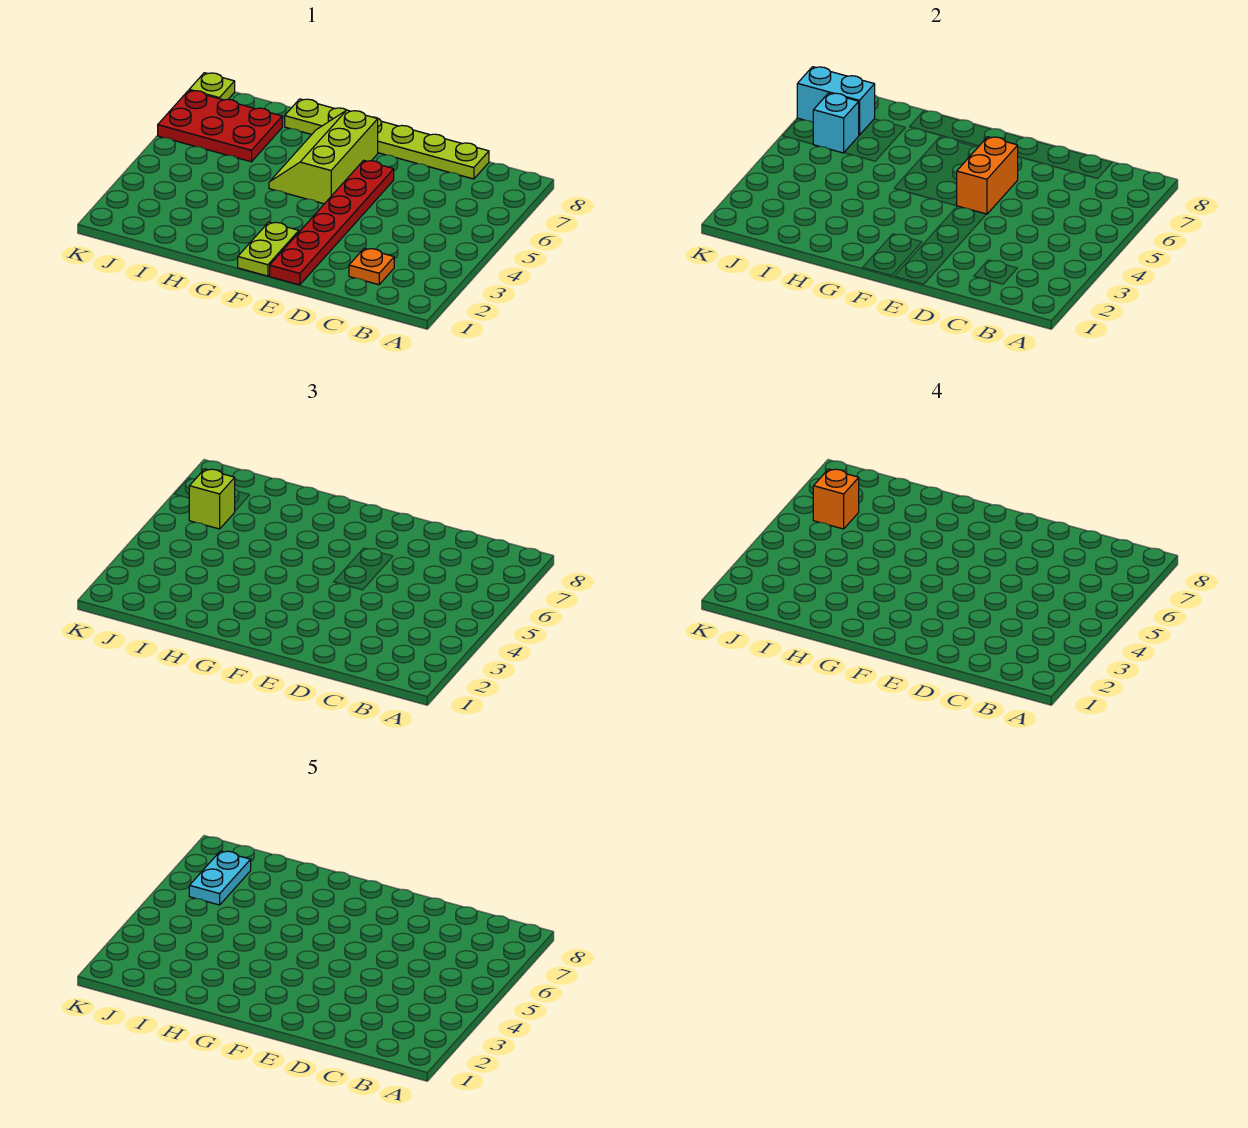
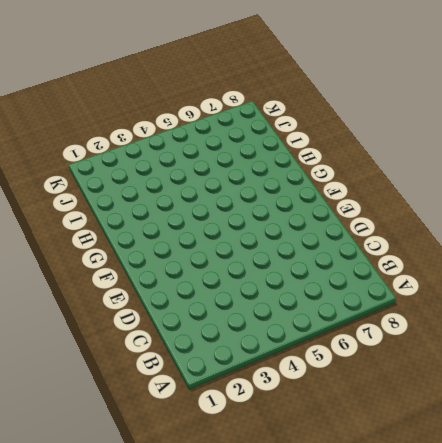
none -> orange 1x1 plate [349,248,394,285]
none -> lime 1x6 plate [285,99,489,179]
none -> red 1x6 plate [270,160,394,285]

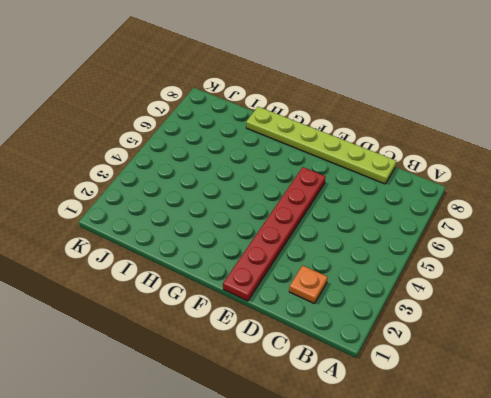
none -> lime 1x2 plate [238,222,299,276]
none -> lime 2x3 slope [269,110,378,204]
none -> red 2x3 plate [158,90,282,162]

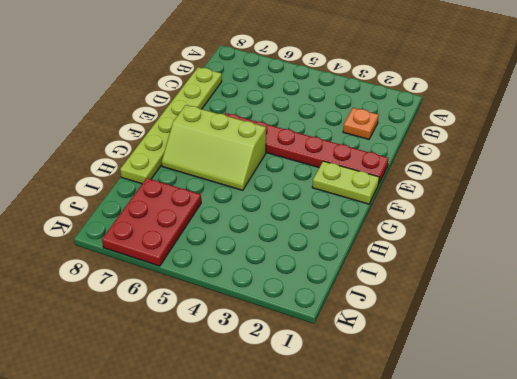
none -> lime 1x1 plate [189,73,235,100]
none -> orange 1x2 brick [956,137,1018,214]
none -> cyan 1x1 brick [813,93,859,153]

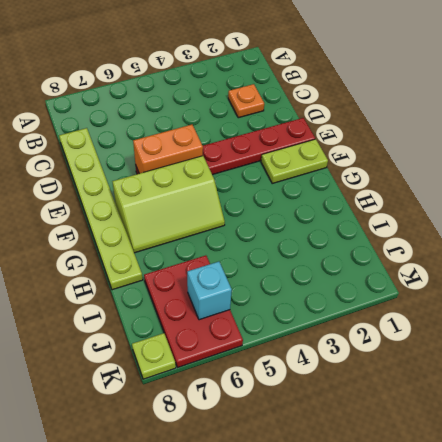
none -> cyan 1x2 brick [797,67,875,135]
none -> lime 1x1 brick [189,469,235,529]
none -> orange 1x1 brick [813,469,859,529]

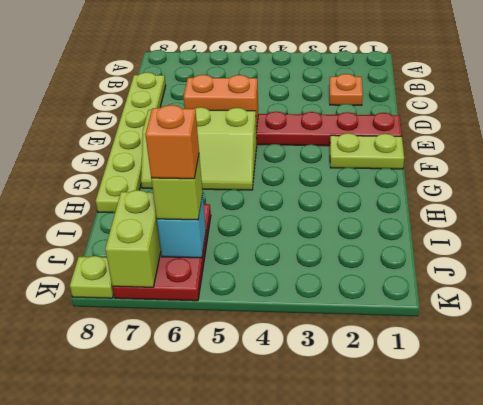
lime 1x2 brick [105,190,161,287] -> cyan 1x2 brick [797,67,875,135]
none -> cyan 1x2 plate [189,851,251,905]

